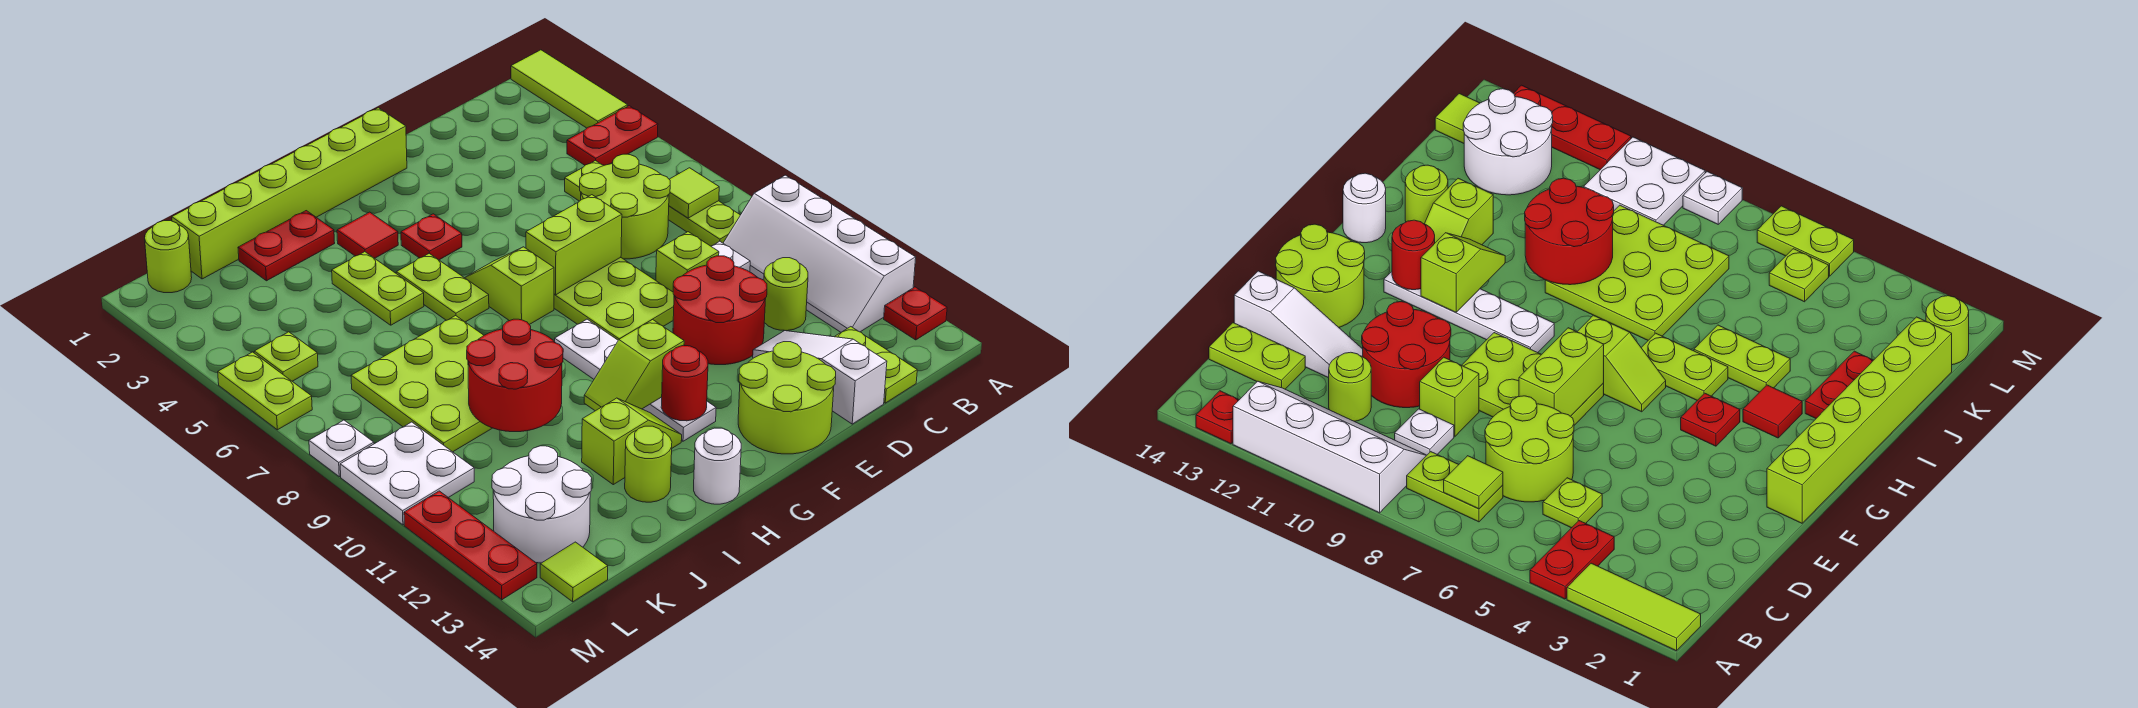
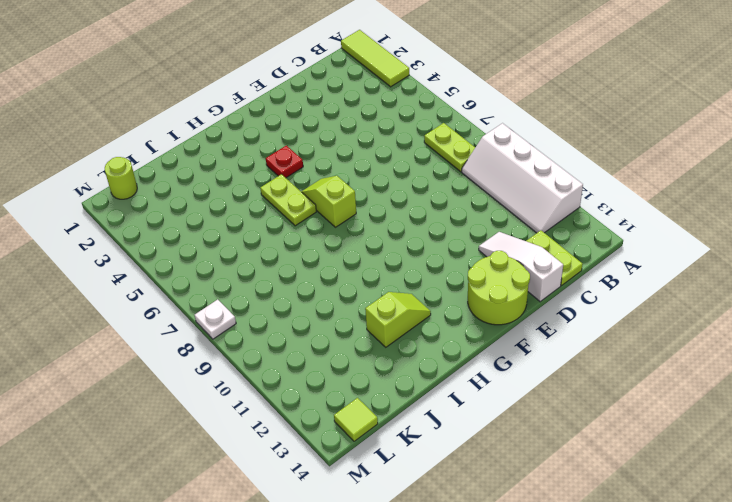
none -> red 1x2 plate [567,106,658,165]
none -> red 1x1 plate [884,287,947,340]
none -> lime 1x1 plate [565,160,604,201]
none -> lime 2x2 round brick [580,154,670,259]

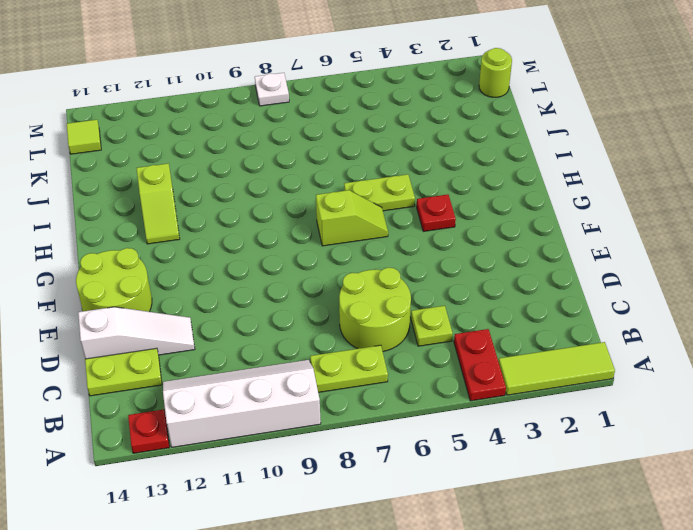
none -> white 1x1 plate [711,241,750,272]
none -> lime 1x1 round brick [764,258,808,331]
none -> lime 1x1 brick [656,232,719,292]
none -> red 2x2 round brick [673,256,767,365]

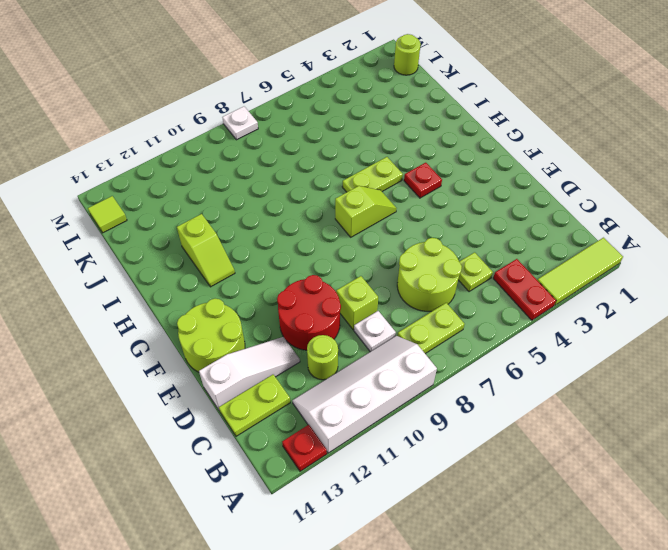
none -> lime 2x3 plate [554,258,674,340]
none -> lime 1x6 brick [172,108,407,279]
none -> white 1x4 plate [555,319,716,441]
none -> red 1x1 tile [337,212,398,258]

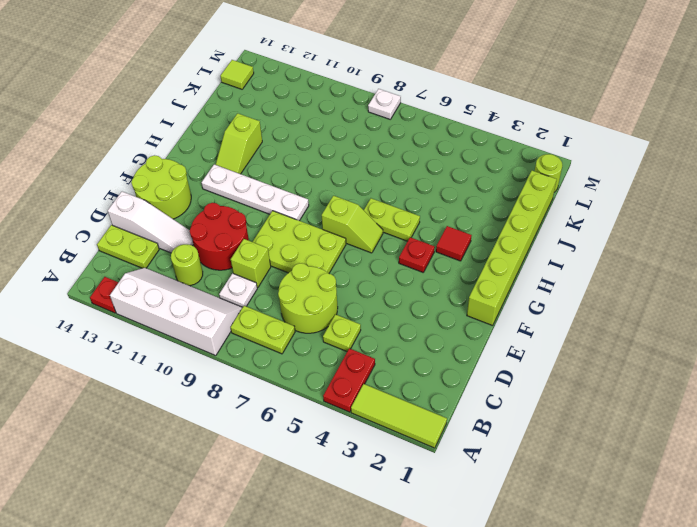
none -> white 1x1 round brick [694,428,741,504]
none -> red 1x2 plate [238,211,335,281]
none -> lime 1x2 plate [332,252,424,325]
none -> lime 3x3 plate [351,316,492,452]

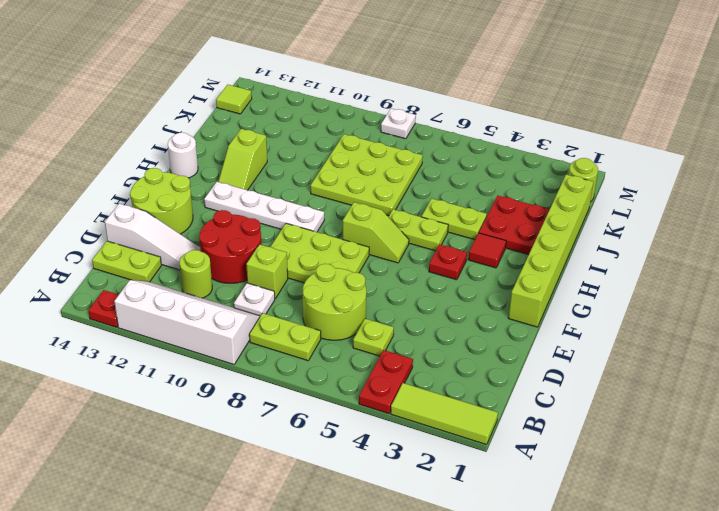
red 2x2 plate [479,196,549,255] -> red 1x2 plate [238,211,335,281]
none -> lime 1x1 round brick [625,426,672,502]
none -> white 2x2 round brick [492,446,592,563]
none -> lime 1x1 plate [254,332,318,381]
none -> white 2x2 plate [340,422,474,525]

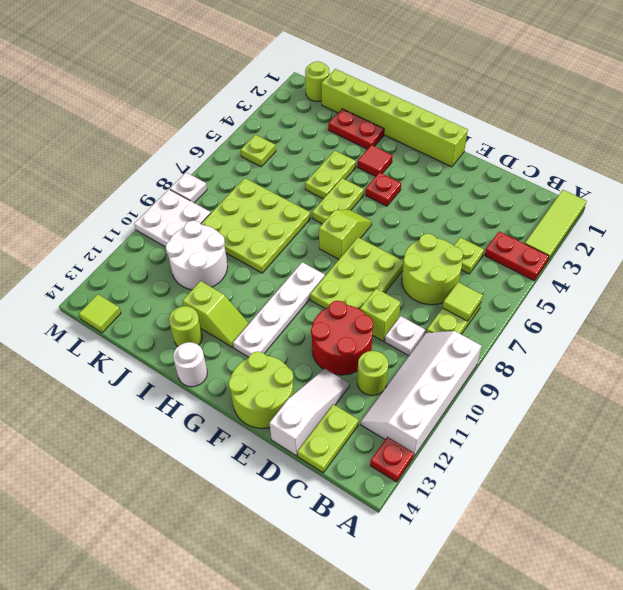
white 2x2 round brick [166,220,228,290] -> white 2x2 round brick moved to [492,446,592,563]
none -> lime 1x2 plate [218,352,312,430]
none -> red 1x3 plate [404,491,537,600]
none -> lime 1x2 brick [526,195,622,295]
none -> lime 1x2 slope [584,320,684,411]

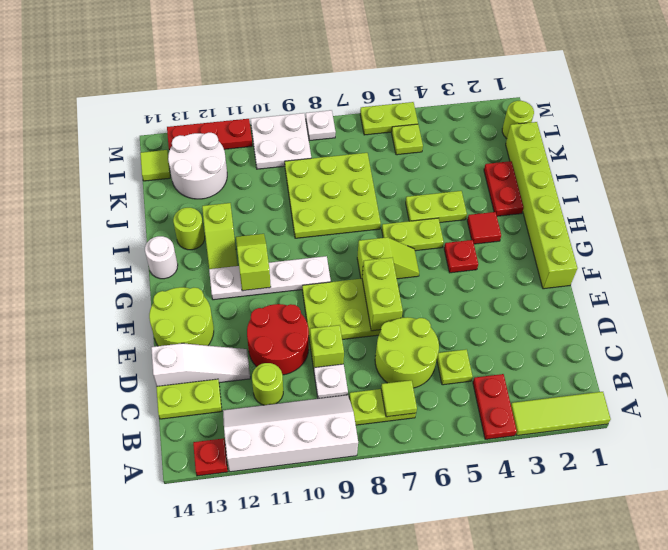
none -> red 1x1 round brick [661,346,708,421]
none -> red 2x2 round brick [467,319,563,432]

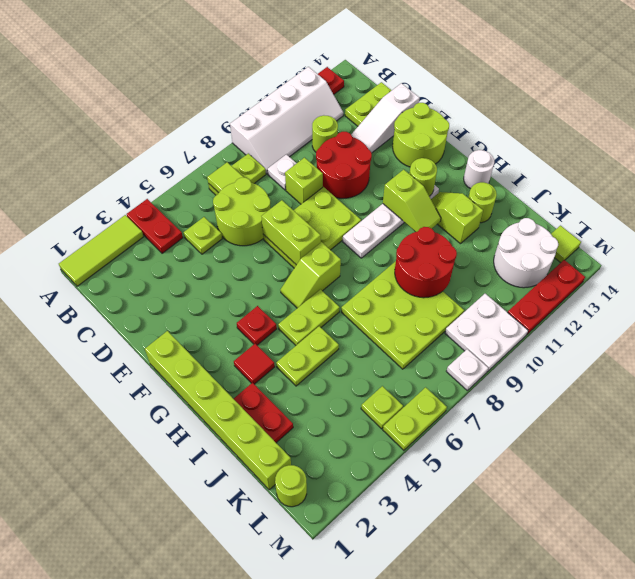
lime 1x1 round brick [409,158,437,196] -> red 1x1 round brick [661,346,708,421]

